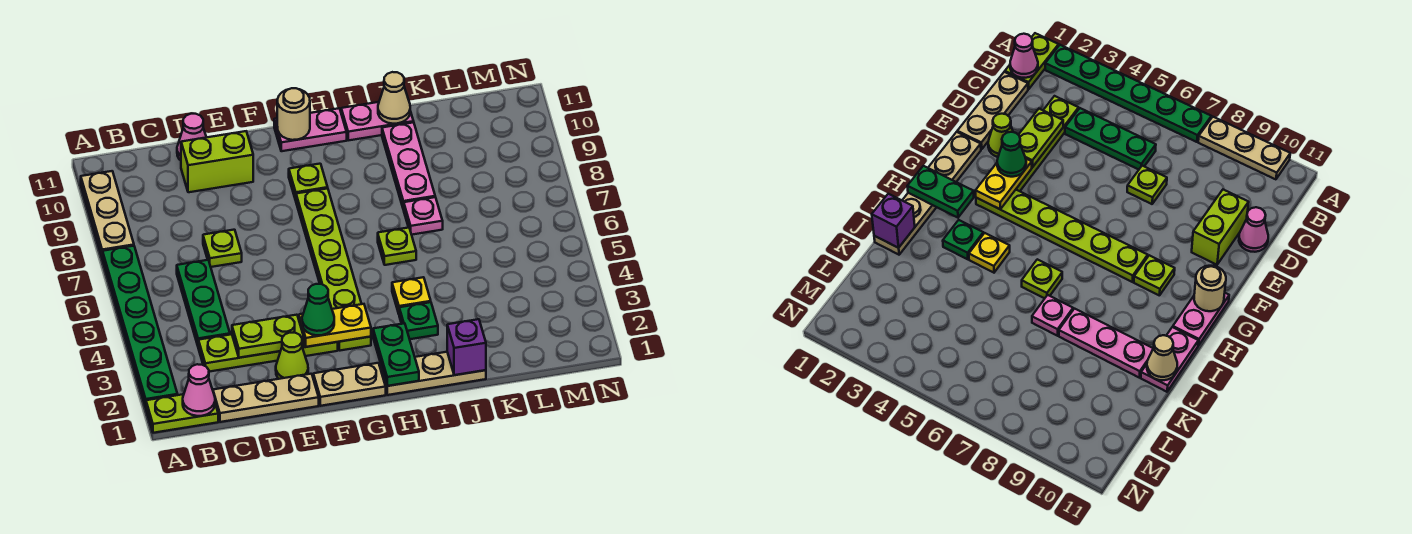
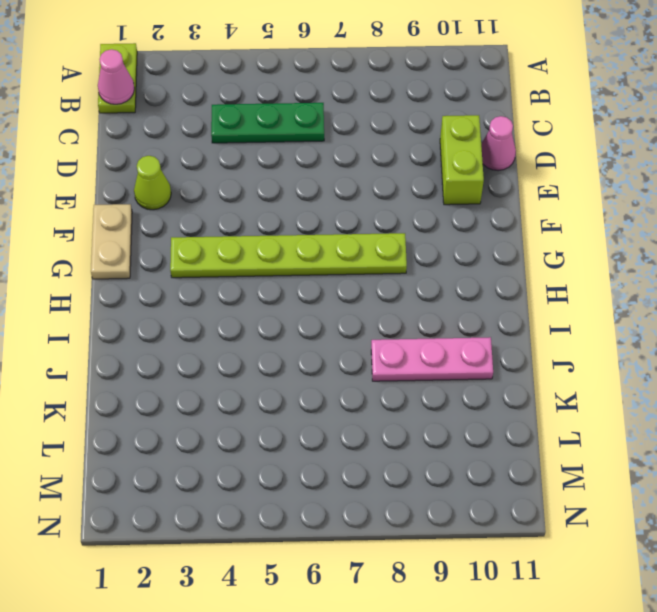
none -> green 1x6 plate [102,246,178,407]
none -> tan 1x3 plate [81,171,134,256]
none -> tan 1x3 plate [213,374,319,422]

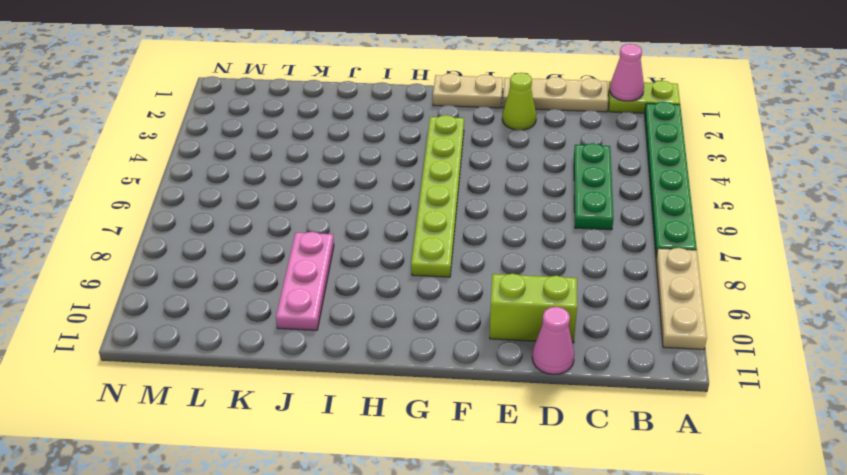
none -> lime 1x4 plate [198,334,338,372]
none -> lime 1x1 plate [203,230,242,267]
none -> lime 1x1 plate [289,164,328,200]

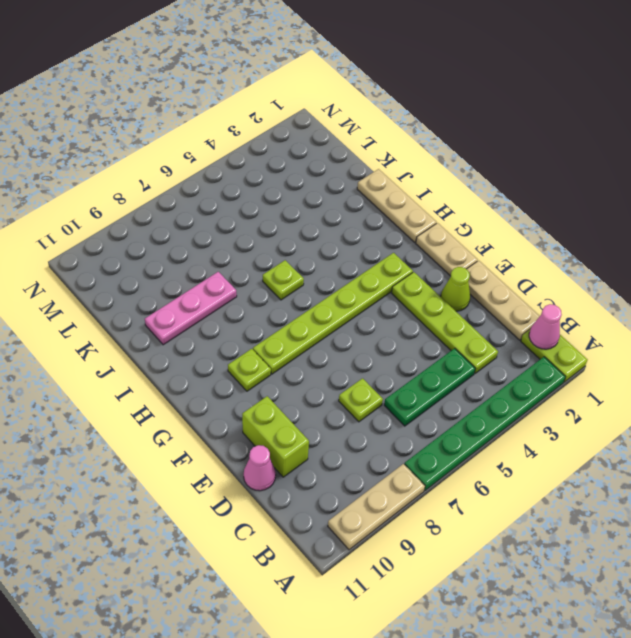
none -> pink 1x2 plate [274,108,347,151]
none -> green 1x1 plate [399,302,438,339]
none -> yellow 1x1 plate [392,277,431,314]

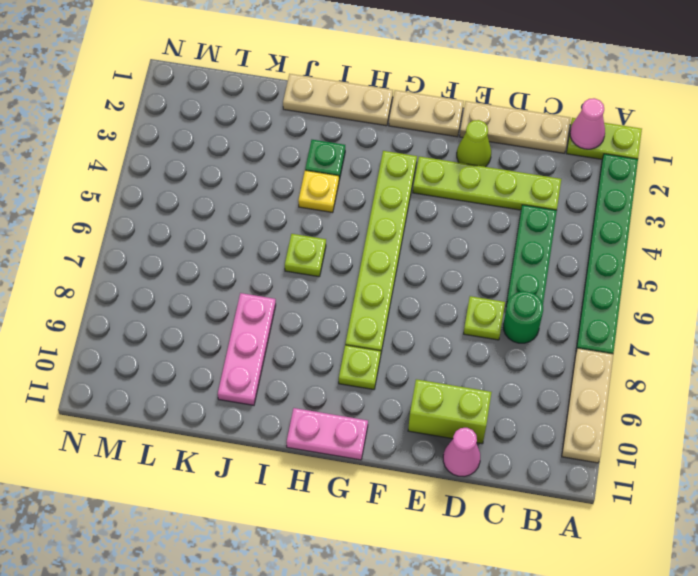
green 1x1 round brick [503,291,543,343] -> none
none -> pink 1x2 plate [341,102,414,140]
none -> pink 1x1 plate [404,197,443,235]
none -> lime 1x2 plate [232,315,304,358]

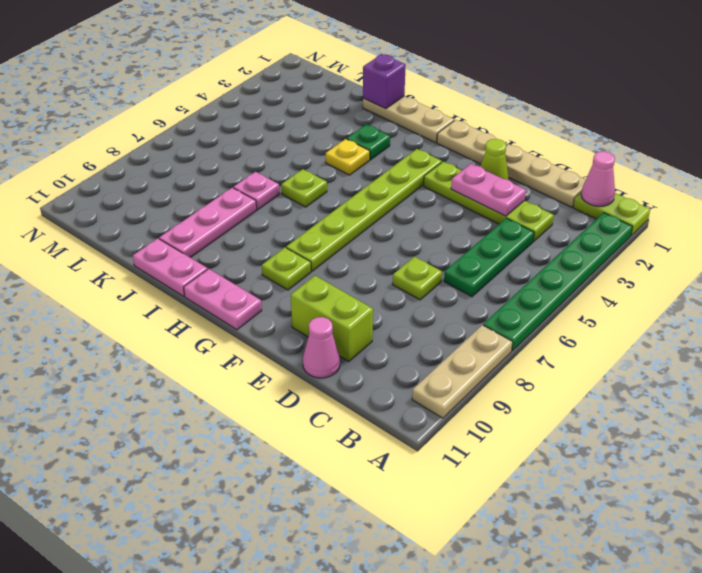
pink 1x2 plate [451,164,526,216] -> lime 1x2 plate [232,315,304,358]
none -> yellow 1x2 plate [299,304,371,347]
none -> tan 1x1 round brick [277,88,310,140]
none -> green 1x2 plate [373,323,419,386]

